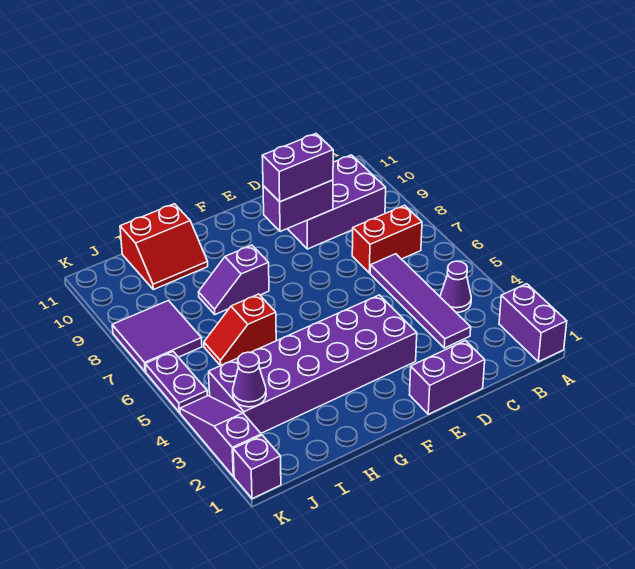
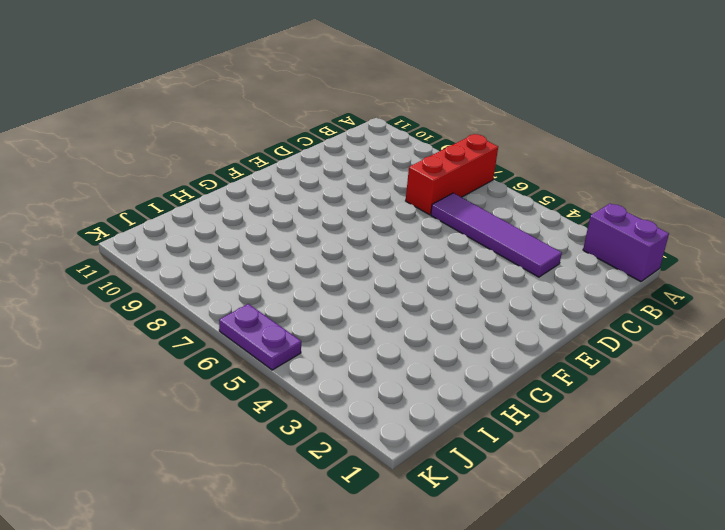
red 1x3 brick [406,134,498,215] -> red 1x2 brick [352,205,422,273]
none -> purple 1x1 cone [440,261,471,312]
none -> purple 2x3 brick [288,155,386,249]
none -> purple 1x2 brick [410,341,485,414]

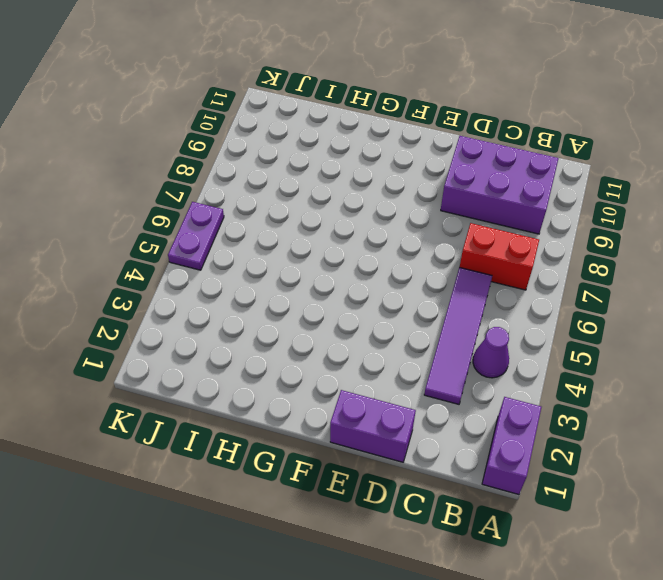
none -> purple 2x6 brick [209,295,417,433]
none -> purple 1x2 slope [199,245,269,314]
none -> red 1x2 slope [204,294,276,366]

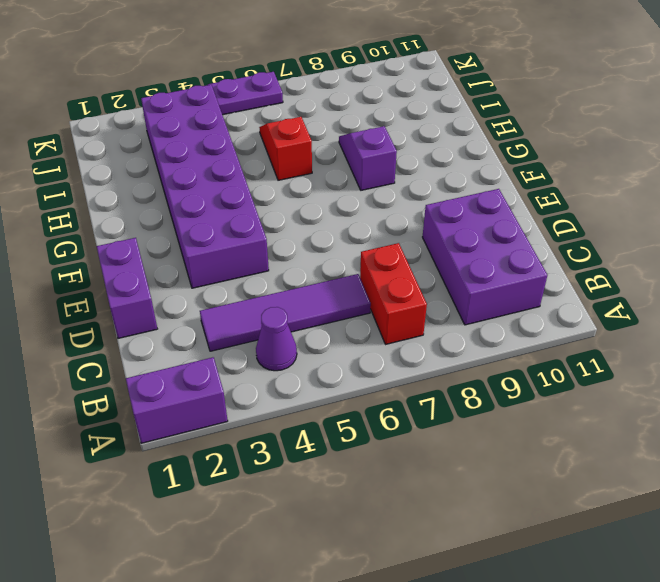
none -> red 2x2 slope [120,204,208,290]
none -> purple 2x2 tile [112,301,202,372]
none -> purple 1x1 brick [233,435,281,499]

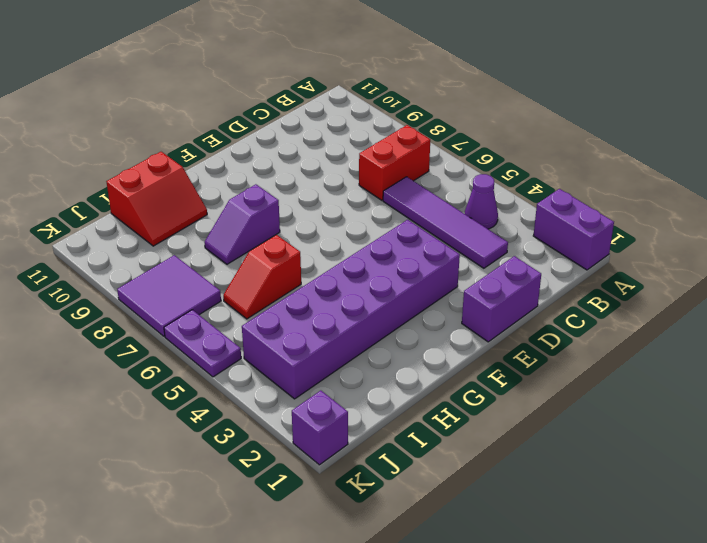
none -> purple 2x3 brick [288,155,386,249]
none -> purple 1x3 slope [180,396,261,476]
none -> purple 1x2 brick [263,180,333,232]

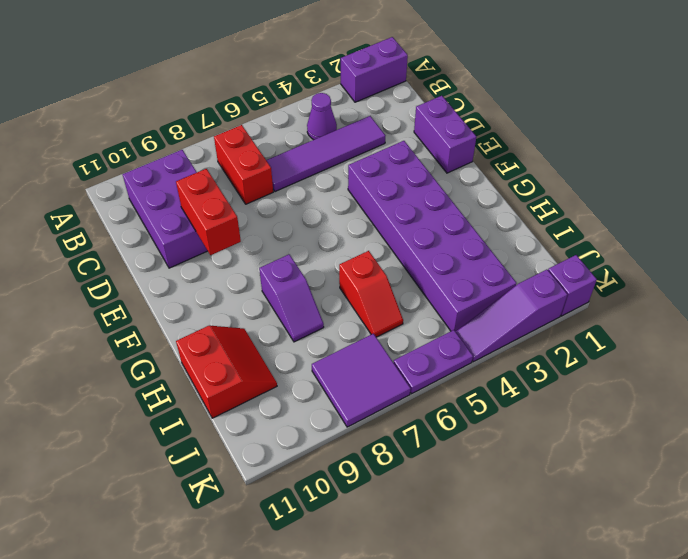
red 1x2 brick [176,169,241,255] -> purple 1x2 brick [263,180,333,232]
none -> purple 1x1 cone [233,352,266,407]
none -> purple 1x2 brick [262,134,333,202]

